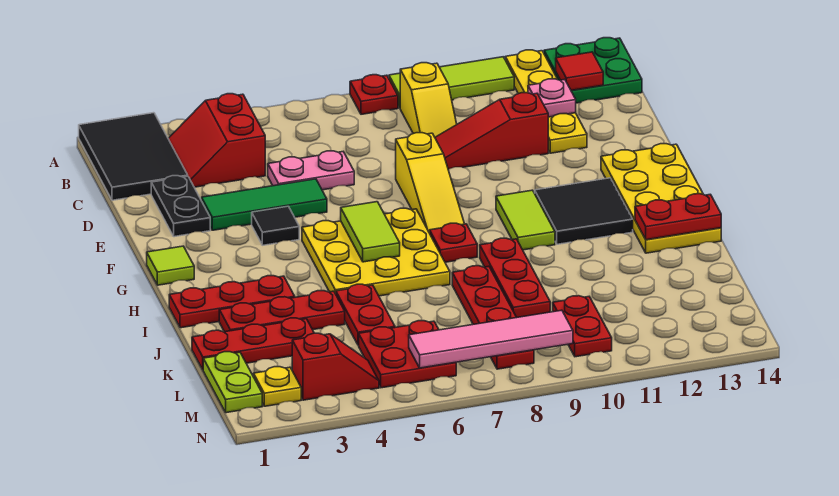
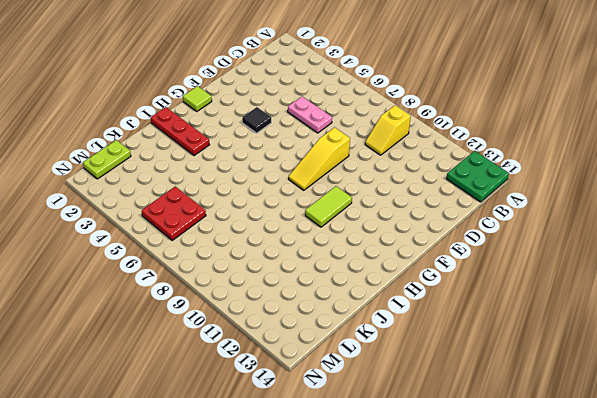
none -> black 2x3 tile [79,113,188,200]
none -> red 1x1 plate [350,75,398,114]
none -> lime 1x3 tile [389,57,514,108]
none -> yellow 1x4 plate [505,50,587,153]

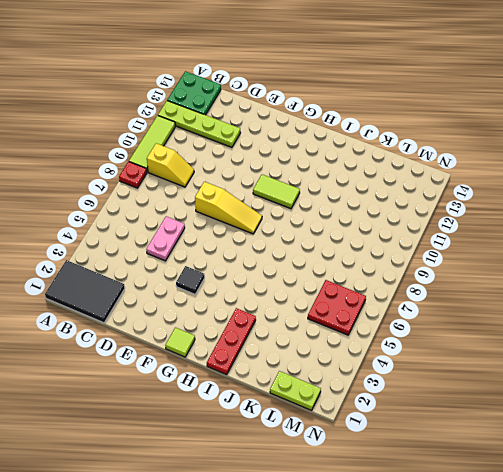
lime 1x4 plate [158,101,240,147] -> yellow 1x4 plate [505,50,587,153]
none -> red 2x2 slope [168,94,265,187]
none -> black 1x2 plate [151,176,210,237]
none -> red 1x3 slope [435,93,548,170]
none -> green 1x3 tile [202,179,327,230]

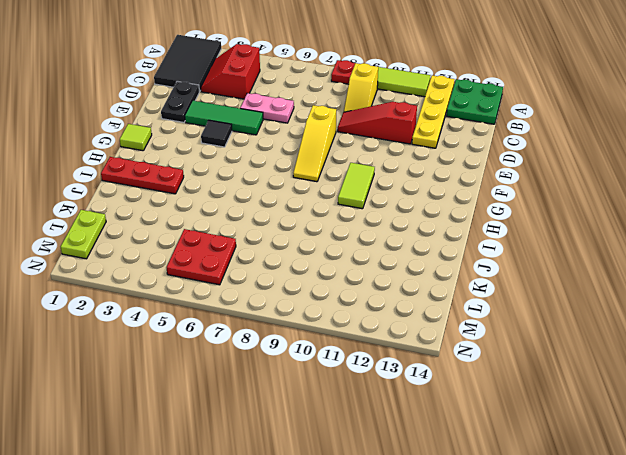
none -> yellow 2x4 plate [601,144,721,253]
none -> yellow 3x3 plate [302,208,450,296]
none -> black 2x2 tile [535,178,633,244]
none -> red 1x1 plate [430,223,477,262]

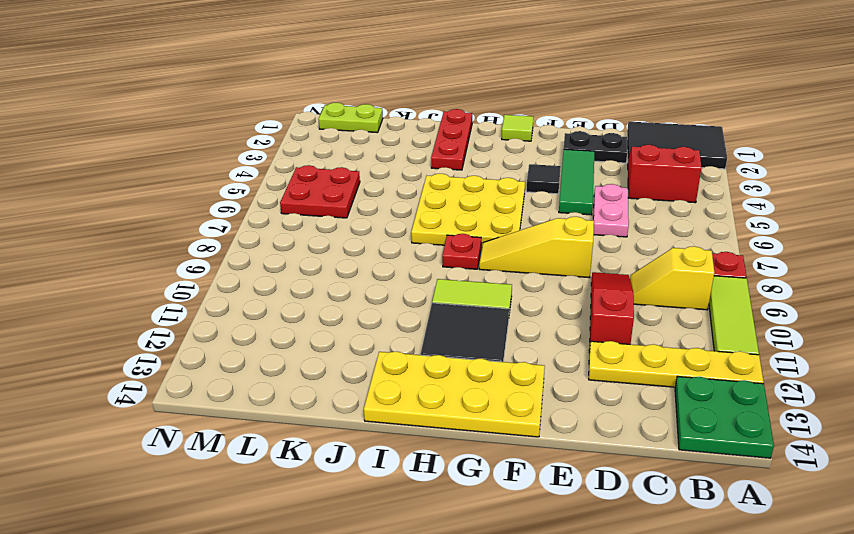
none -> red 1x3 plate [480,238,550,317]
none -> red 1x3 plate [219,291,345,332]
none -> red 1x2 plate [336,284,395,345]
none -> red 1x4 plate [452,266,534,369]

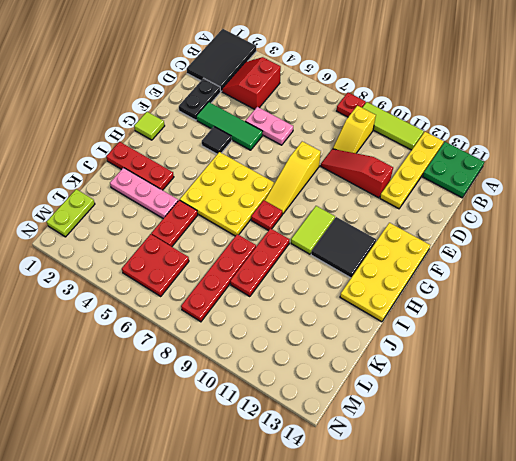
pink 1x3 plate [110,168,178,219] -> red 1x3 plate [219,291,345,332]
none -> red 1x3 plate [192,318,314,369]
none -> red 1x2 plate [553,296,612,357]
none -> yellow 1x1 plate [254,367,301,406]
none -> red 1x2 slope [292,333,379,400]

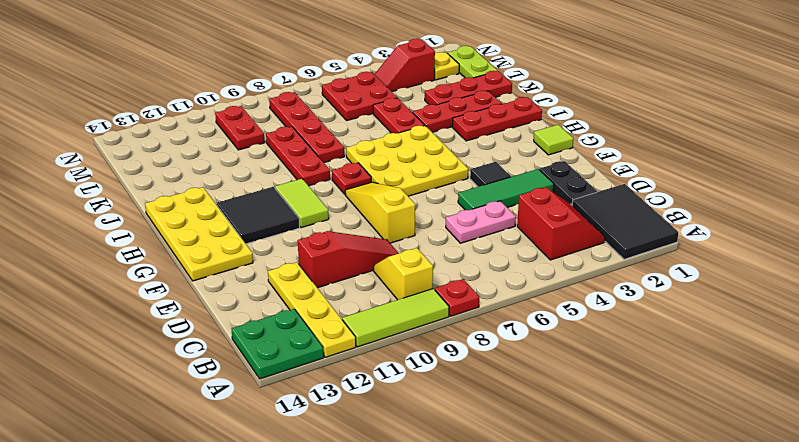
none -> red 1x1 tile [556,52,603,90]
none -> pink 1x1 plate [528,79,576,117]
none -> lime 1x2 tile [341,202,400,262]
none -> red 1x2 plate [635,194,721,240]

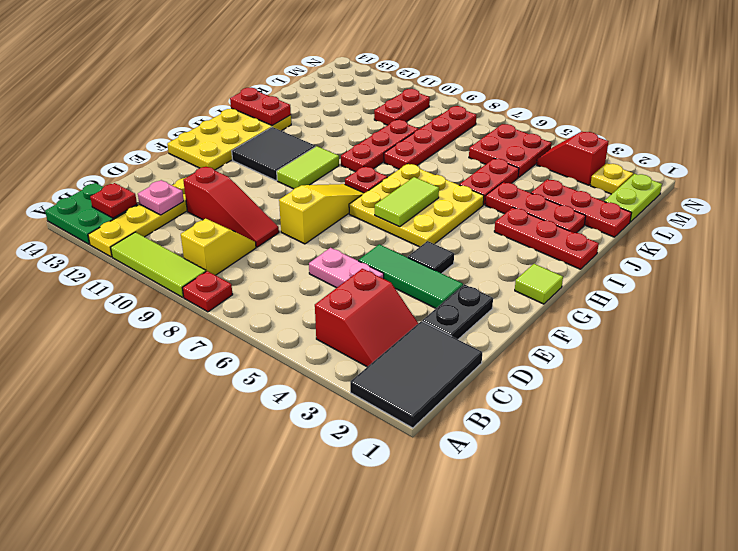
red 1x1 plate [90,183,137,218] -> red 1x1 tile [556,52,603,90]
none -> pink 1x4 tile [409,310,573,368]

